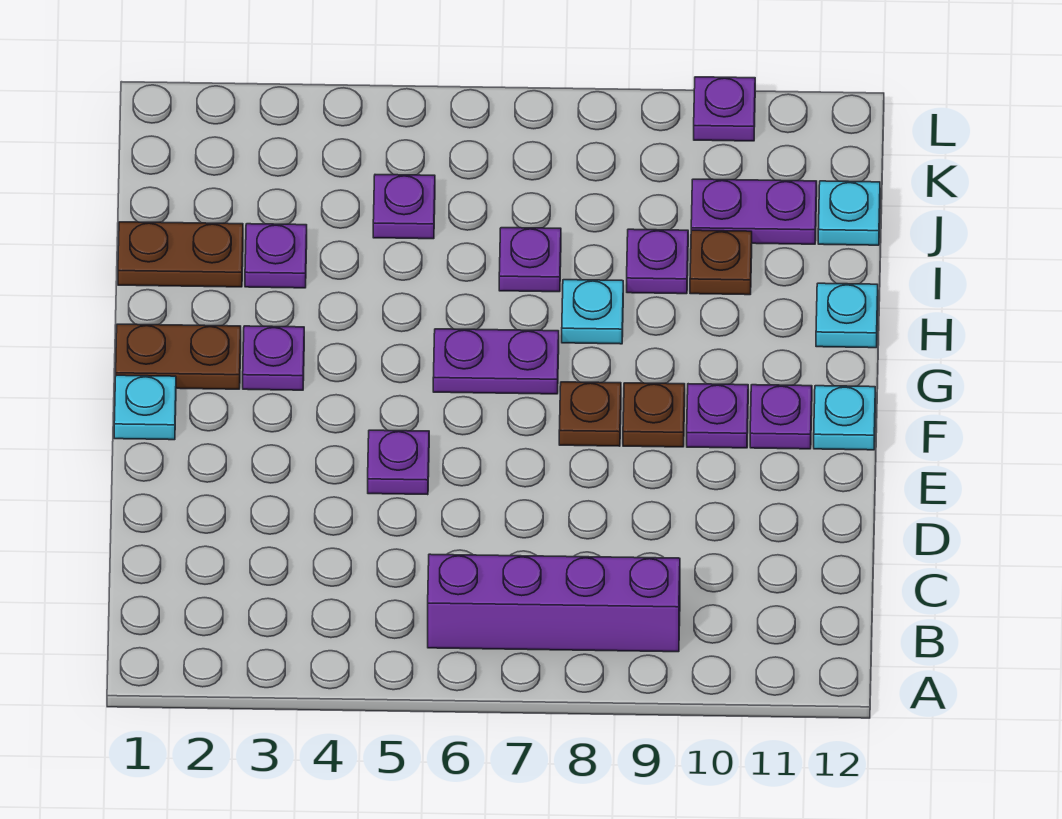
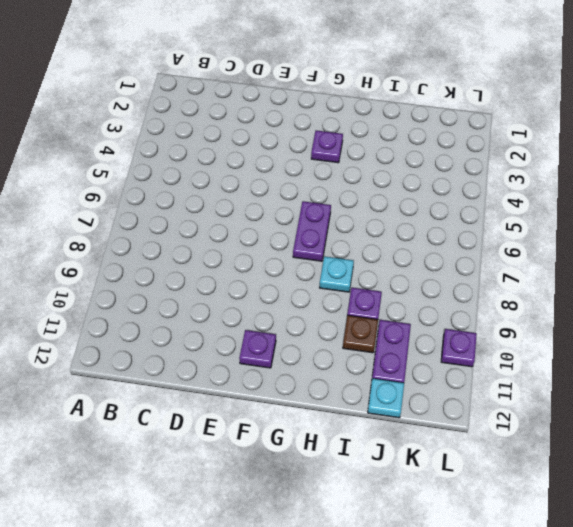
none -> purple 1x4 brick [428,554,680,652]
none -> purple 1x1 plate [368,430,429,495]
none -> cyan 1x1 plate [114,375,176,440]

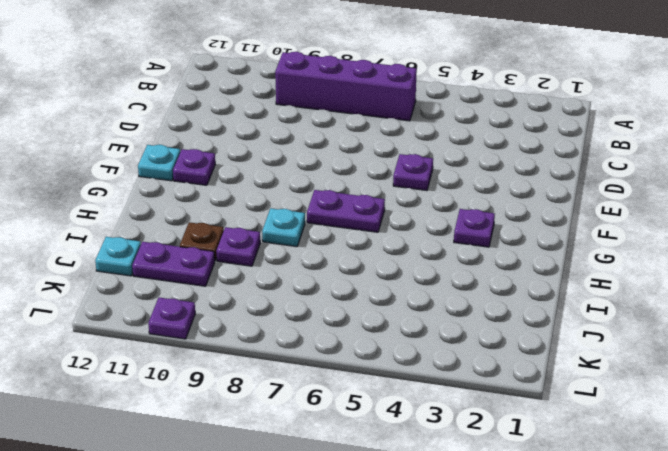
none -> cyan 1x1 plate [114,375,176,440]
none -> brown 1x1 plate [559,382,621,446]
none -> brown 1x1 plate [623,383,685,447]

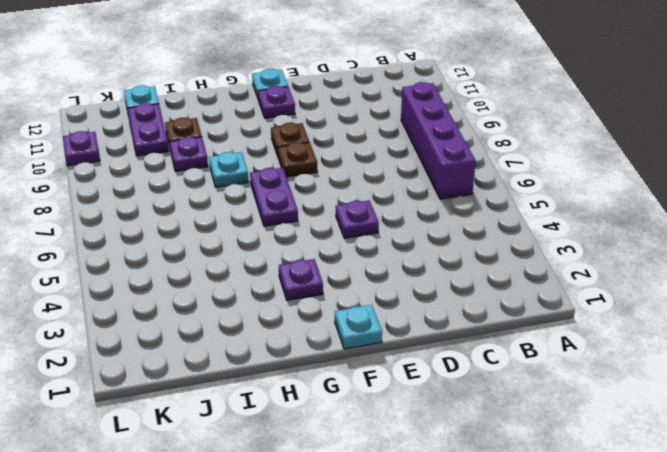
none -> purple 1x1 plate [687,384,748,448]
none -> brown 1x2 plate [116,324,241,389]
none -> cyan 1x1 plate [816,283,878,348]

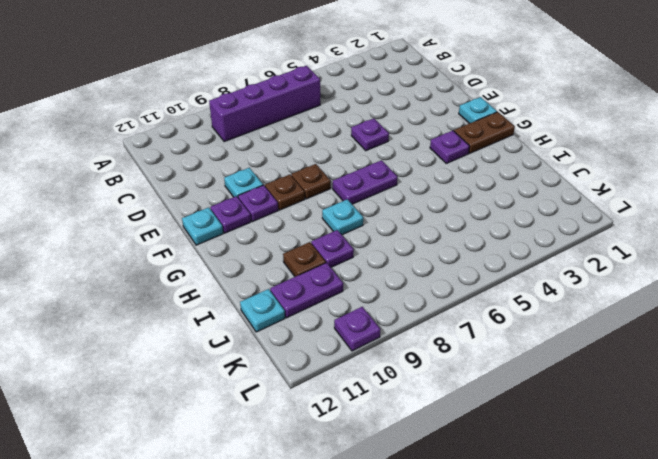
cyan 1x1 plate [224,168,263,197] -> cyan 1x1 plate moved to [816,283,878,348]
none -> brown 1x2 plate [118,222,243,287]
none -> purple 1x1 plate [245,224,307,288]
none -> purple 1x1 plate [499,228,561,292]

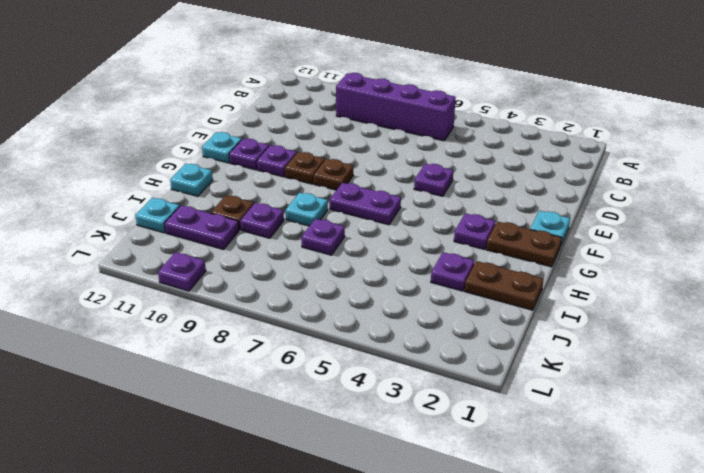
none -> purple 1x1 plate [373,175,435,239]

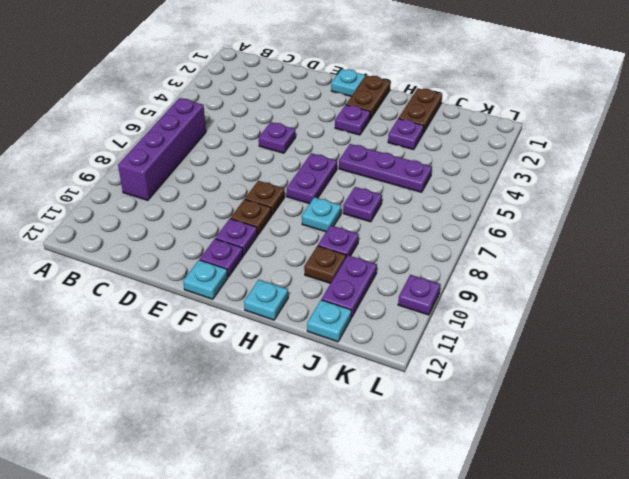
purple 1x3 plate [339,144,432,192] -> purple 1x1 plate [373,175,435,239]

